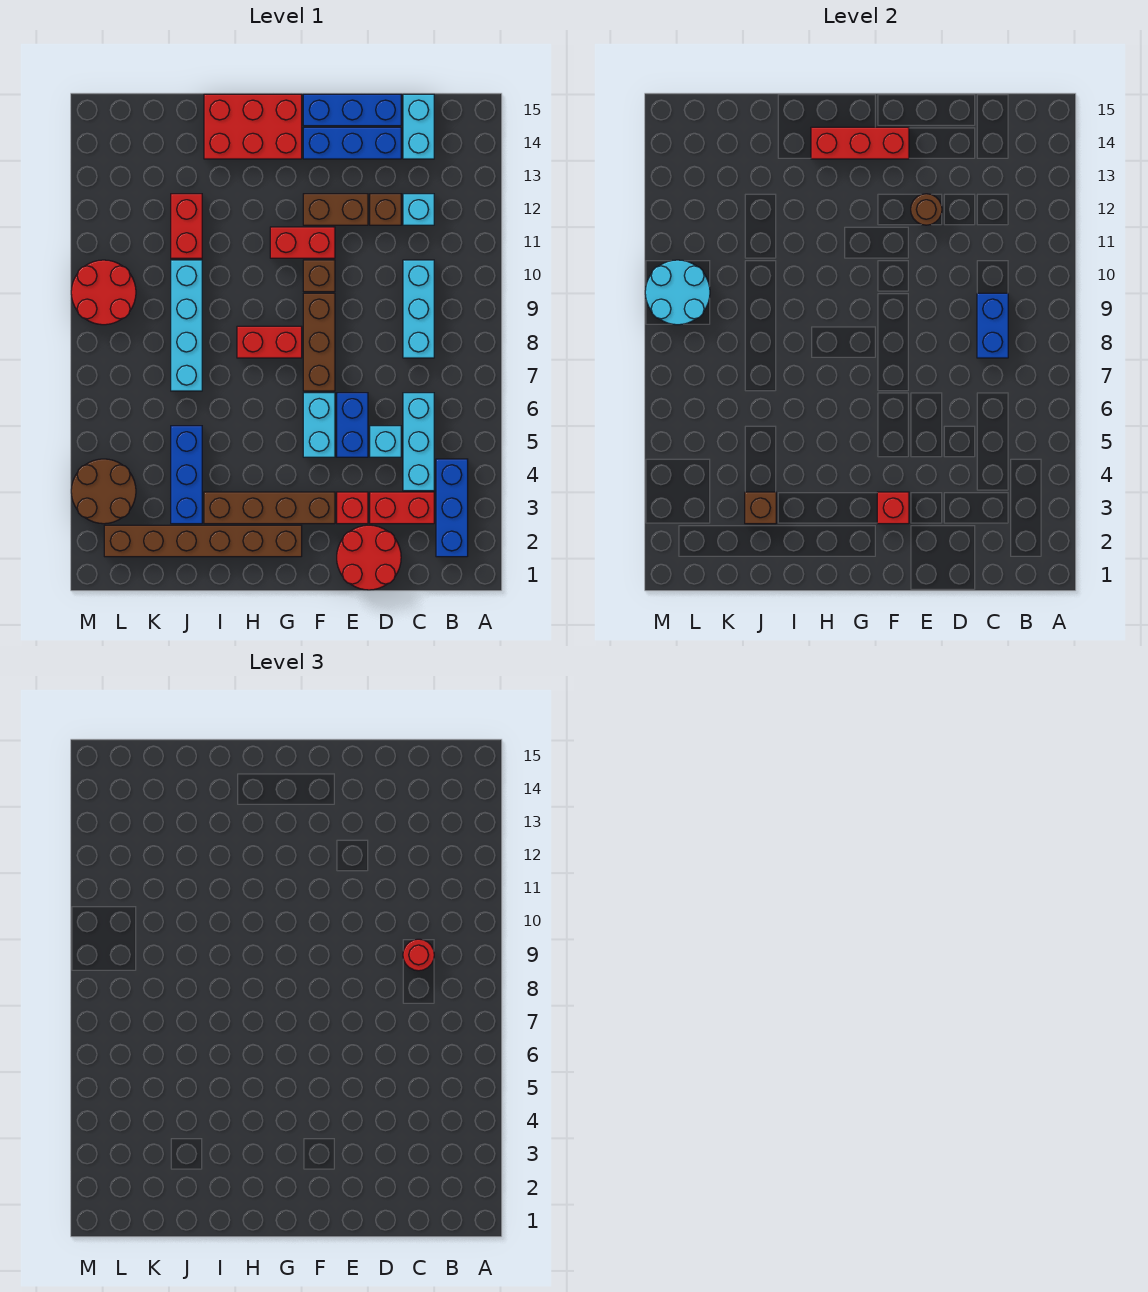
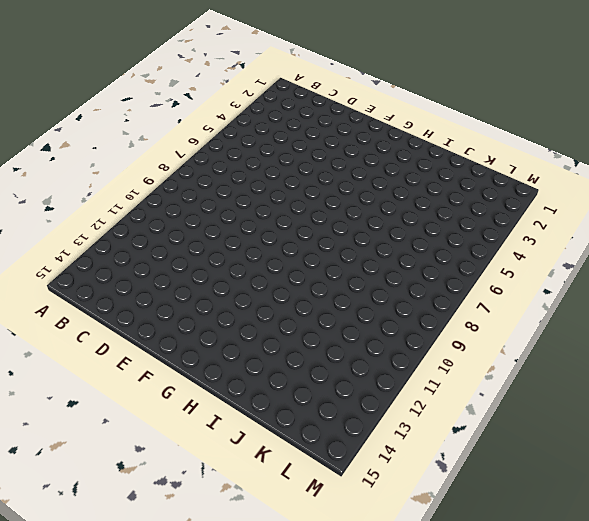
none -> blue 1x3 brick [436,459,468,557]
none -> red 1x2 brick [370,492,434,524]
none -> cyan 1x3 brick [403,393,434,491]
none -> cyan 1x3 brick [403,260,434,358]

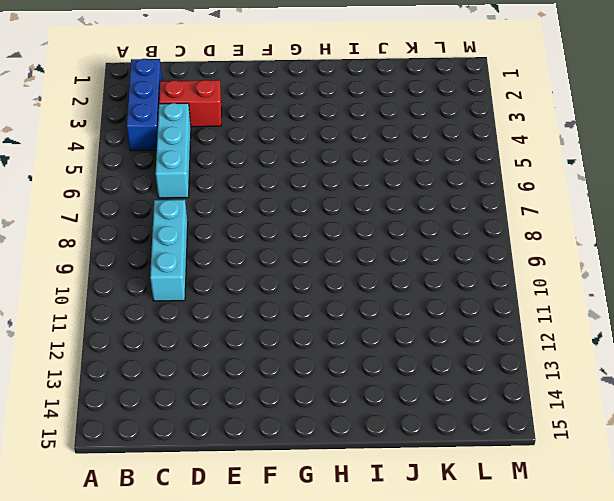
none -> cyan 1x1 brick [403,194,434,225]
none -> cyan 1x2 brick [403,94,434,159]
none -> red 2x2 round brick [337,525,401,590]
none -> cyan 1x1 brick [370,426,401,457]

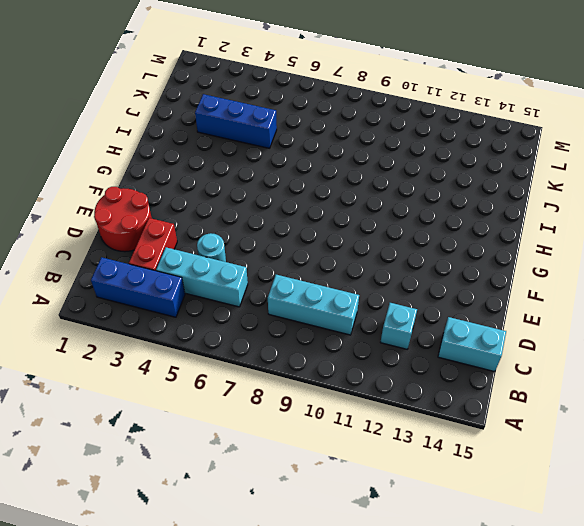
cyan 1x1 round brick [197,233,226,262] -> cyan 1x1 brick [370,426,401,457]
none -> brown 1x1 brick [370,194,401,225]
none -> blue 1x3 brick [303,127,401,159]
none -> blue 1x3 brick [303,94,401,126]
none -> red 1x1 brick [337,492,368,524]

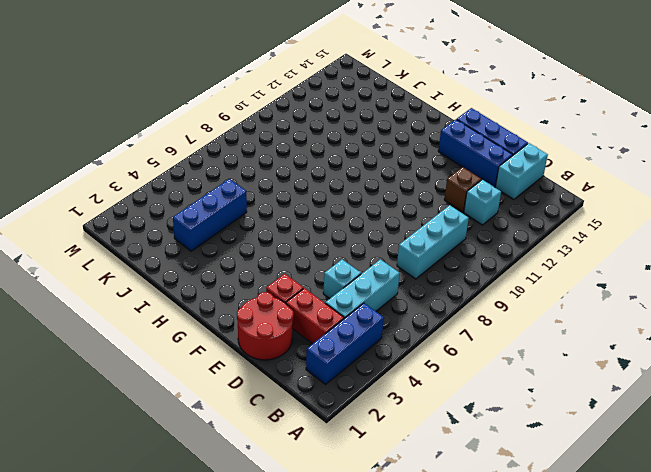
none -> blue 1x2 brick [337,393,368,457]
none -> brown 1x2 brick [303,194,368,225]
none -> brown 1x4 brick [204,492,335,524]
none -> cyan 1x2 brick [303,393,335,457]

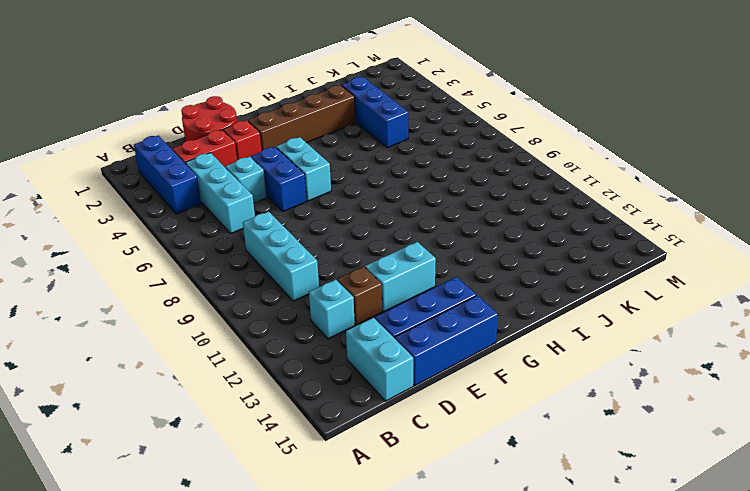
cyan 1x2 brick [365,242,436,312] -> brown 1x2 brick [303,194,368,225]
none -> brown 1x3 brick [303,293,335,391]
none -> brown 1x1 brick [303,260,335,292]
none -> red 1x2 brick [270,227,335,258]
none -> brown 1x6 brick [104,525,302,557]

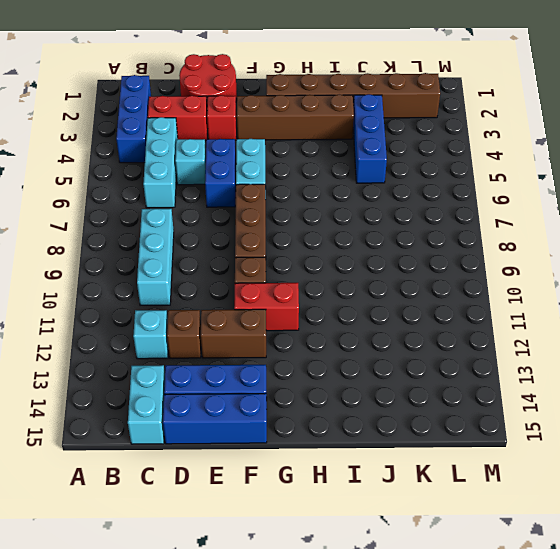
none -> red 1x2 brick [237,326,302,358]
none -> red 2x3 brick [204,94,302,159]
none -> cyan 1x4 brick [171,260,202,391]
none -> red 1x2 brick [171,194,202,258]

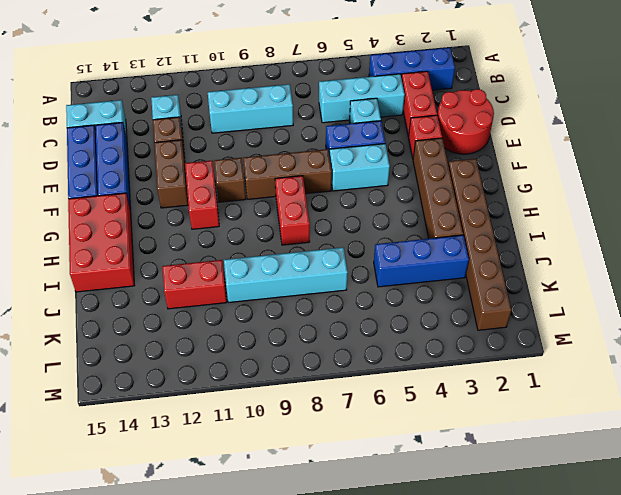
none -> brown 2x2 round brick [71,459,136,524]
none -> red 2x2 round brick [71,260,136,325]
none -> blue 1x2 brick [977,293,1008,358]
none -> brown 1x1 round brick [911,194,942,225]

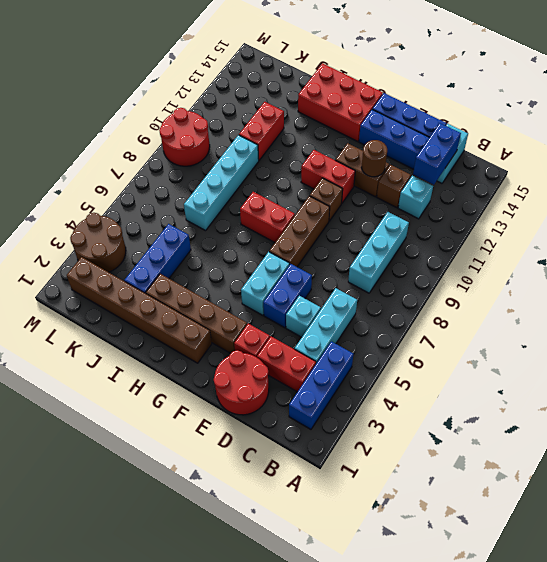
blue 1x2 brick [413,123,461,185] -> blue 1x2 brick moved to [977,293,1008,358]
none -> red 1x1 brick [877,492,909,524]
none -> red 1x3 brick [811,127,909,159]
none -> brown 1x1 brick [745,492,776,524]
none -> cyan 2x2 round brick [645,260,710,325]

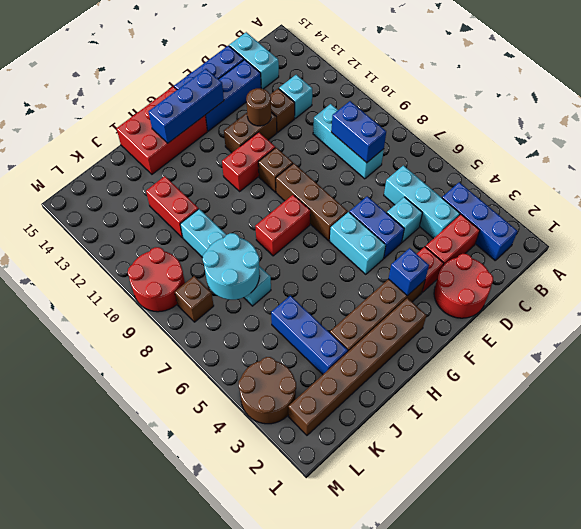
blue 1x1 brick [388,248,429,296] -> red 1x1 brick [877,492,909,524]
blue 1x3 brick [149,69,224,143] -> red 1x3 brick [811,127,909,159]
cyan 2x2 round brick [203,233,259,300] -> cyan 2x2 round brick moved to [645,260,710,325]
brown 1x1 brick [175,276,214,322] -> brown 1x1 brick moved to [745,492,776,524]
none -> red 1x1 round brick [403,939,434,971]

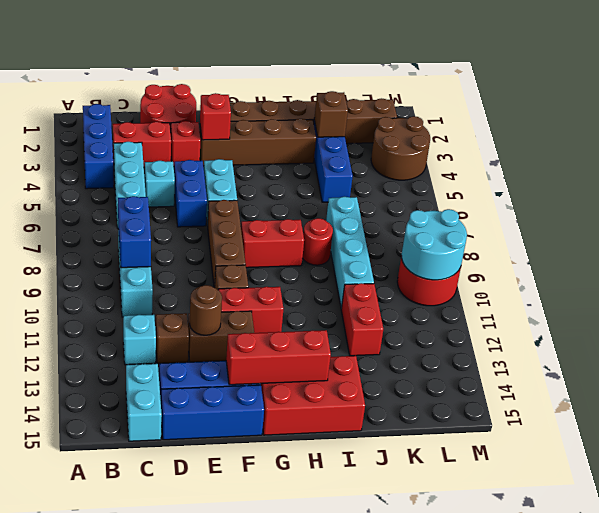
red 1x1 round brick [303,218,333,265] -> red 1x1 round brick moved to [403,939,434,971]

